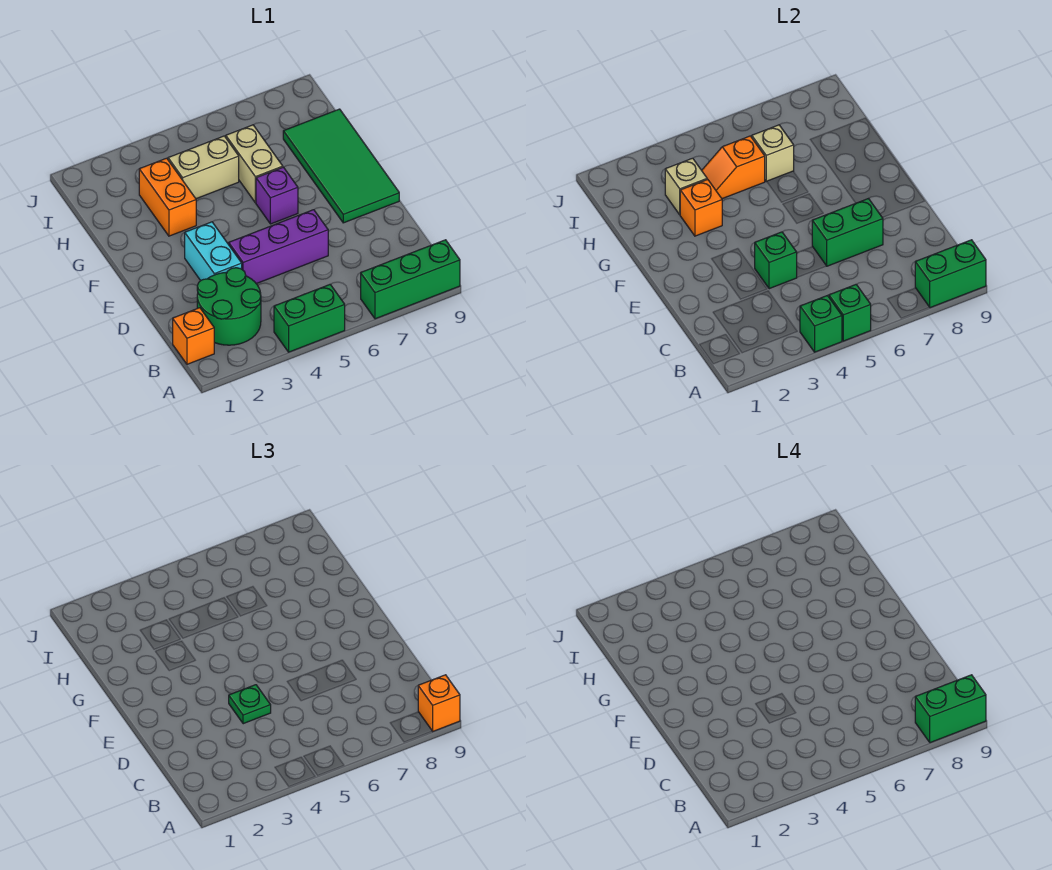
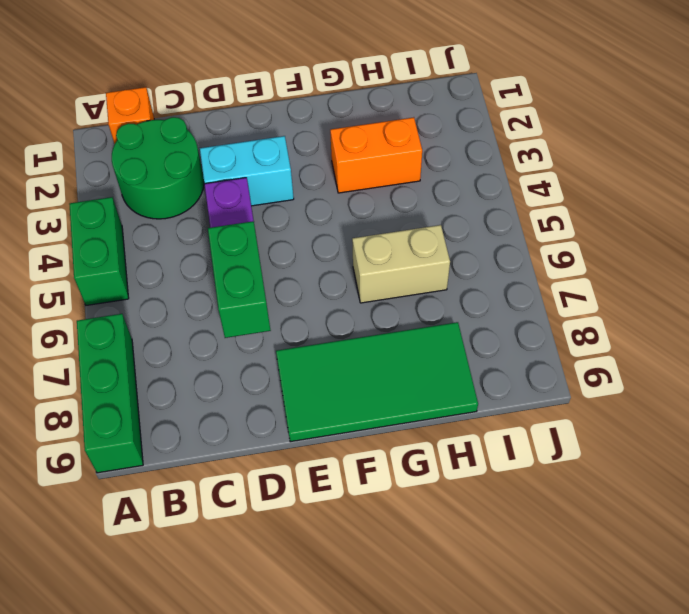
none -> purple 1x1 brick [256,167,298,224]
none -> tan 1x2 brick [168,136,239,199]
none -> green 1x1 brick [800,295,842,352]

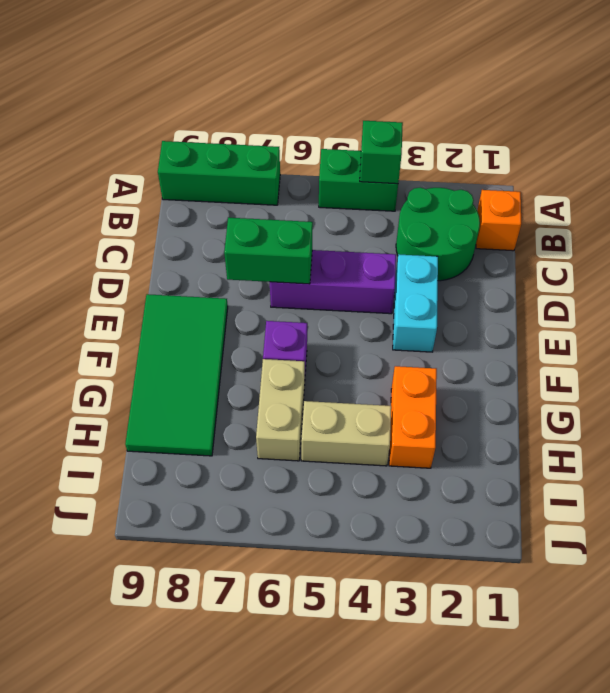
none -> green 1x1 brick [829,284,871,341]
none -> green 1x2 brick [915,240,986,308]
none -> green 1x1 brick [755,232,797,289]

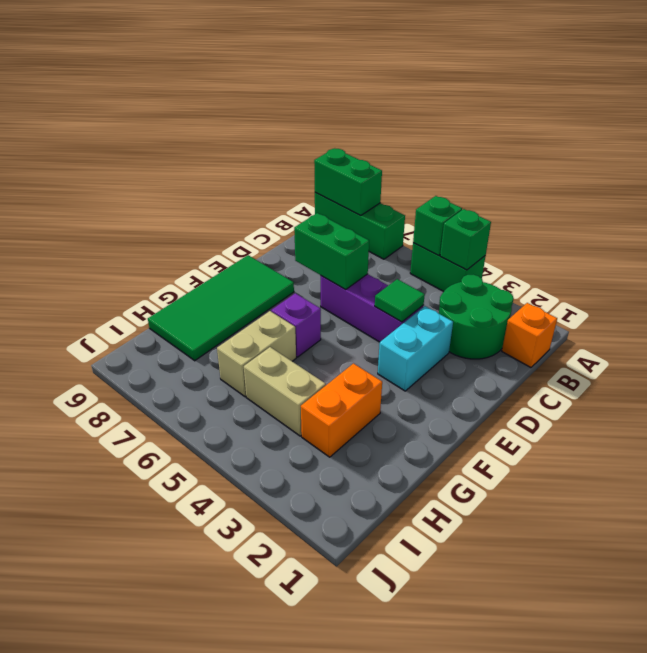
green 1x1 tile [375,279,425,322] -> green 1x1 brick [755,232,797,289]
none -> orange 1x1 brick [680,179,722,236]
none -> tan 1x1 brick [665,158,707,215]
none -> orange 1x2 slope [702,136,765,199]

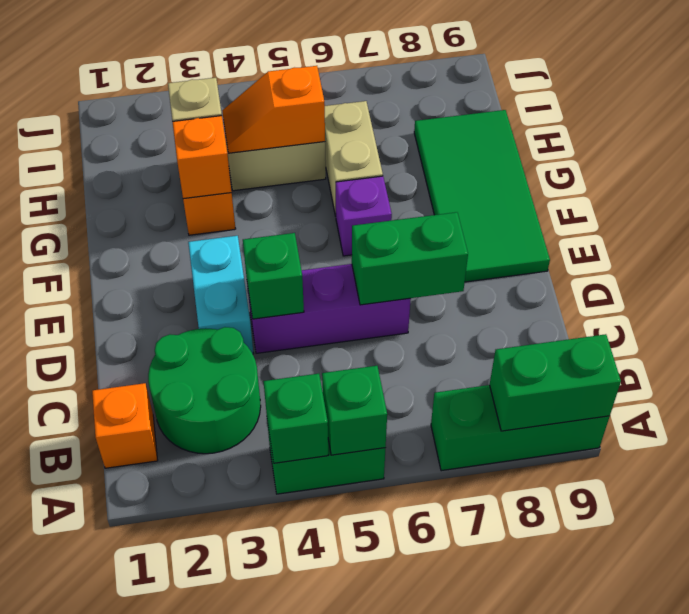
none -> tan 1x1 brick [752,125,794,182]
none -> orange 1x1 brick [418,675,460,731]
none -> green 1x1 plate [229,685,271,724]

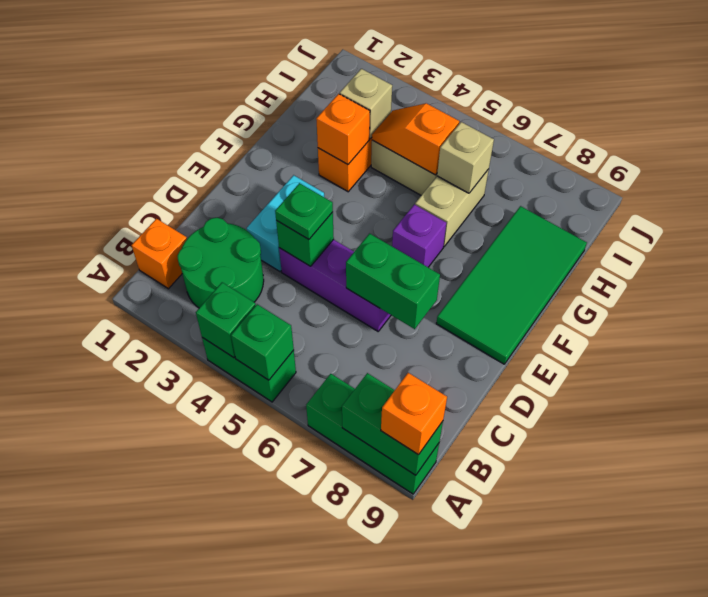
none -> green 1x2 brick [915,675,986,743]

